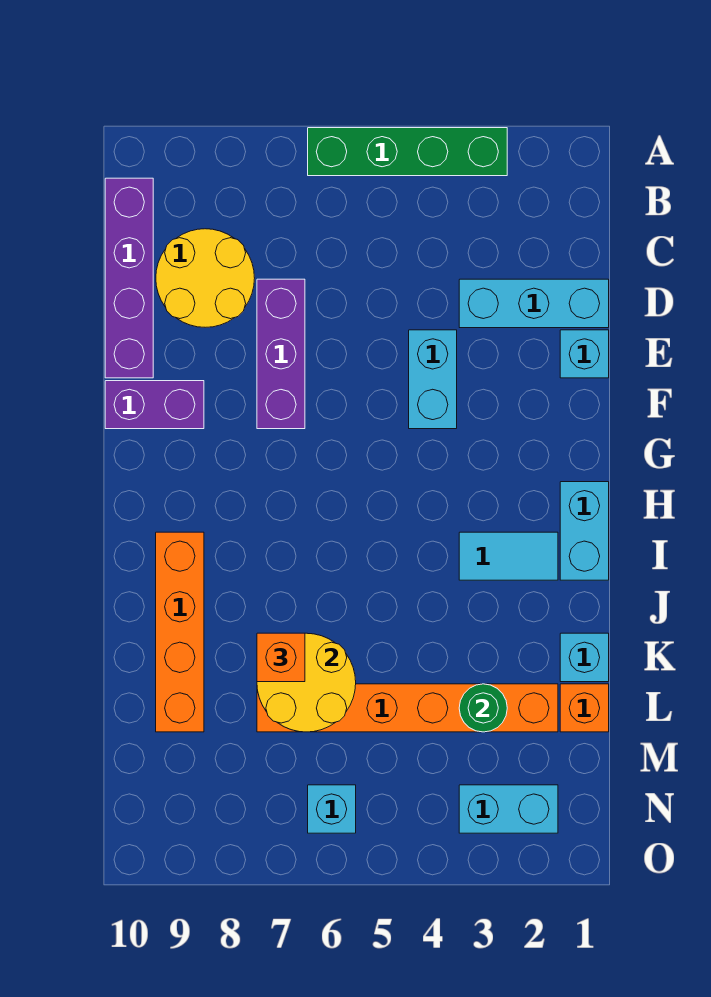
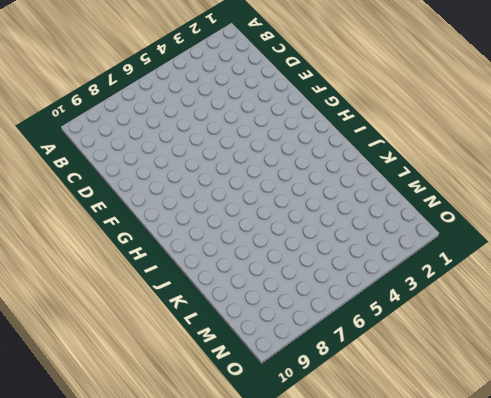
none -> green 1x4 brick [308,128,507,176]
none -> purple 1x4 brick [105,178,153,378]
none -> yellow 2x2 round brick [156,229,255,327]

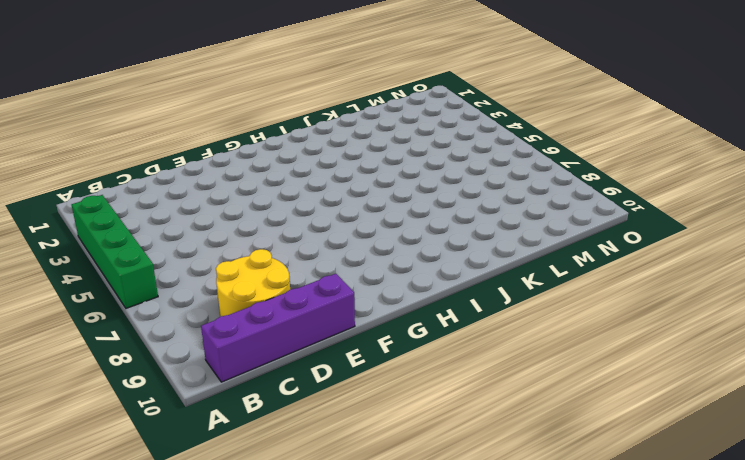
none -> cyan 1x3 brick [459,279,609,328]
none -> purple 1x3 brick [257,279,305,429]
none -> cyan 1x1 brick [560,330,609,378]

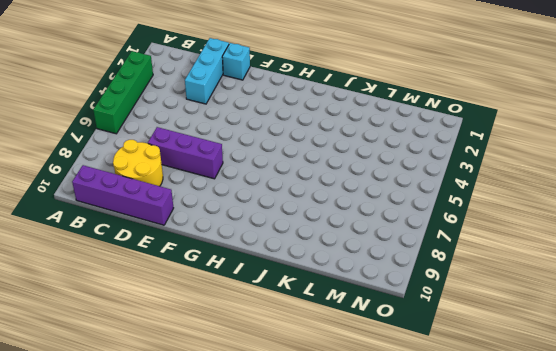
none -> cyan 1x2 brick [409,330,457,429]
none -> purple 1x2 brick [105,381,204,429]
none -> cyan 1x2 brick [560,482,609,580]

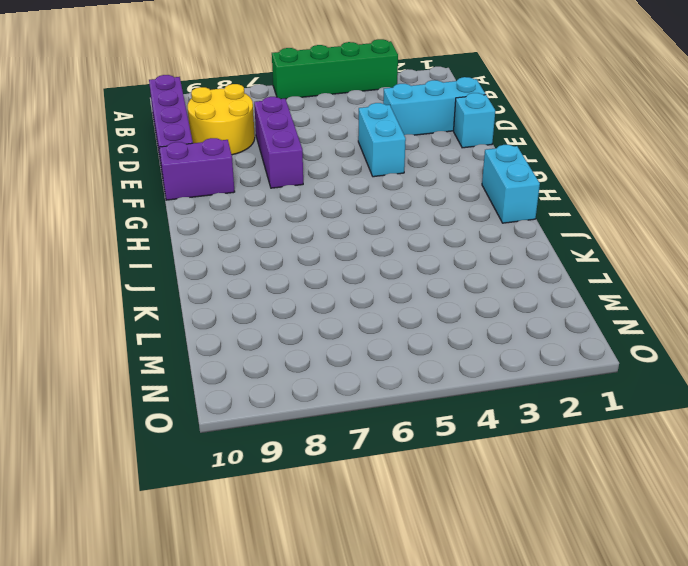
none -> cyan 1x2 tile [459,532,558,580]
none -> orange 1x4 brick [156,532,204,732]
none -> cyan 1x1 brick [560,633,609,682]

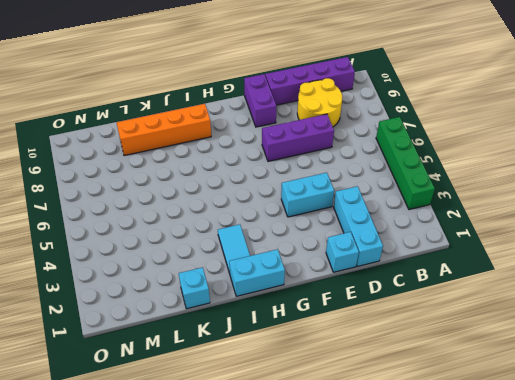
none -> orange 1x1 brick [560,684,609,732]
none -> orange 1x6 brick [257,684,558,732]
none -> cyan 1x2 brick [459,785,558,833]

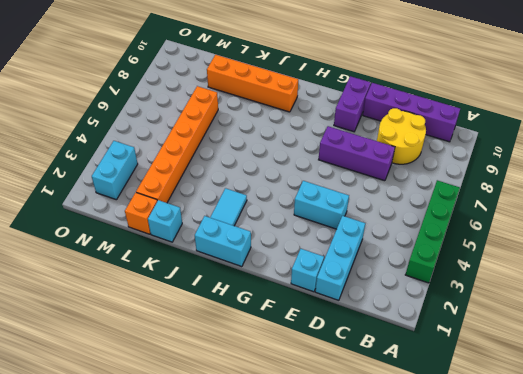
none -> cyan 1x1 brick [308,785,356,833]
none -> yellow 2x2 round brick [257,633,356,732]
none -> green 1x1 round brick [459,684,507,732]

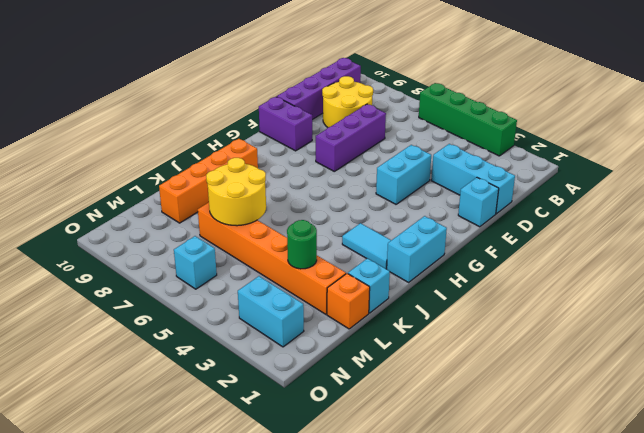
none -> orange 1x1 brick [257,633,305,682]

